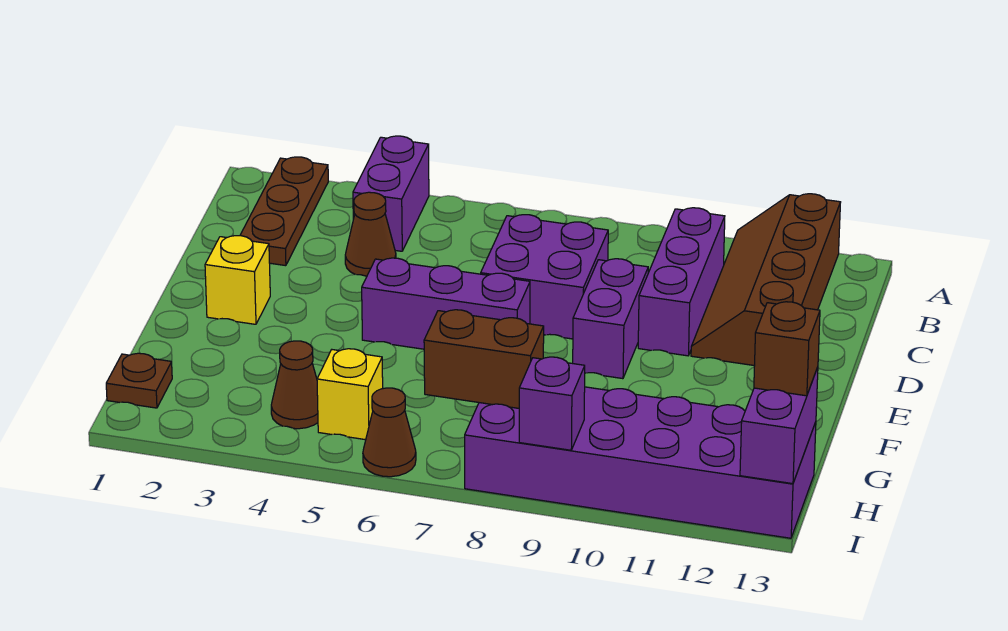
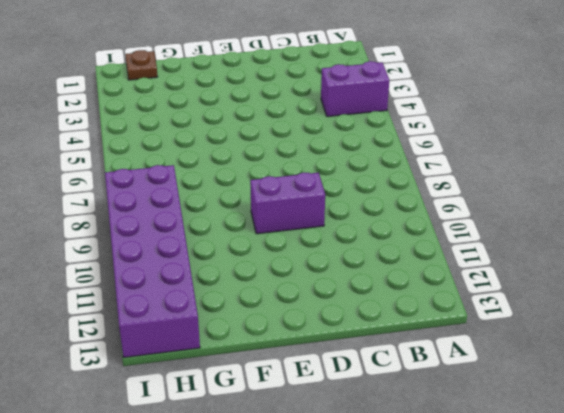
none -> brown 1x3 plate [240,157,328,266]
none -> brown 2x4 slope [691,194,841,366]
none -> purple 1x3 brick [638,208,725,356]

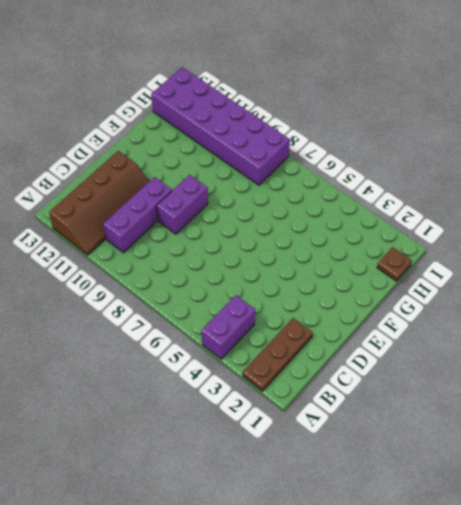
none -> brown 1x1 cone [345,192,396,276]
none -> purple 2x2 brick [481,215,608,339]
none -> yellow 1x1 brick [205,236,270,324]

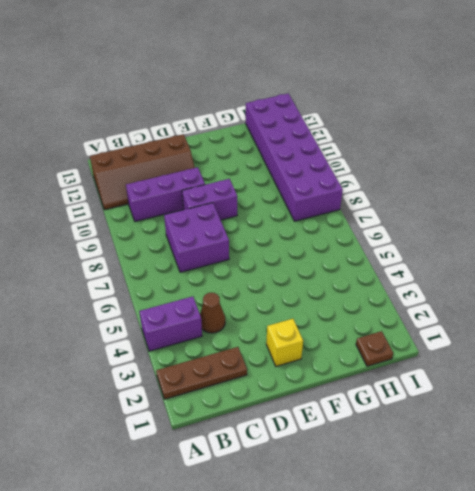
none -> purple 1x3 brick [362,258,530,349]
none -> brown 1x1 cone [271,341,318,429]
none -> yellow 1x1 brick [317,349,383,440]

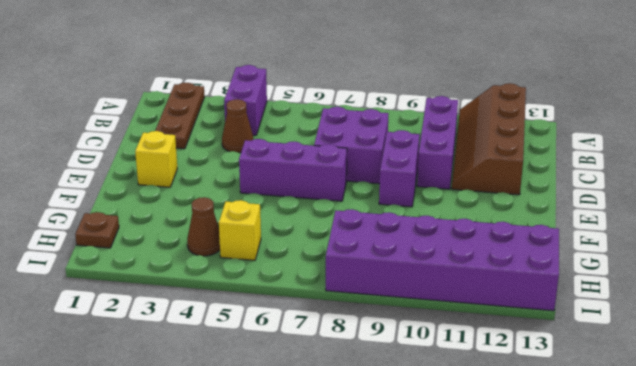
none -> brown 1x1 cone [363,388,416,477]
none -> brown 1x2 brick [424,310,544,408]
none -> purple 1x2 brick [740,367,818,484]

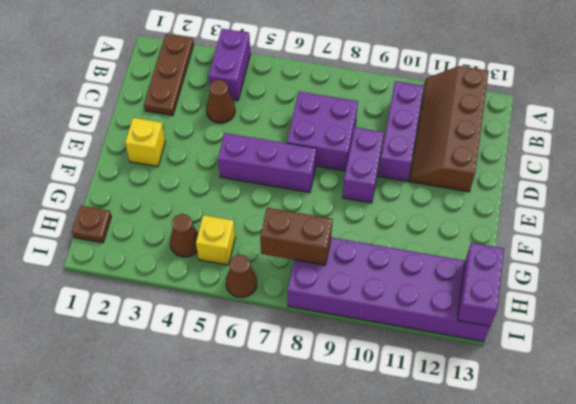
none -> purple 1x1 brick [519,357,585,450]
none -> brown 1x1 brick [754,302,820,396]

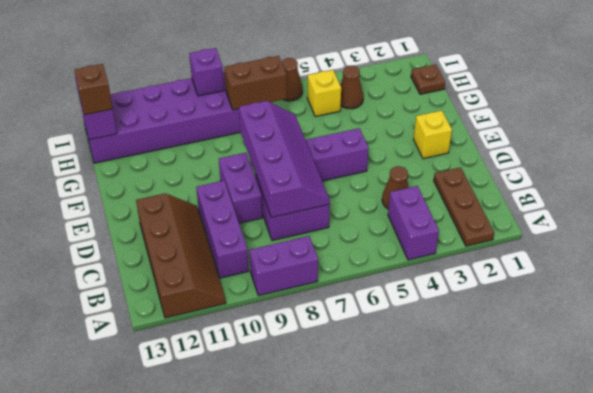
purple 1x2 brick [249,236,318,296] -> none
purple 2x4 slope [239,101,330,217] -> none

